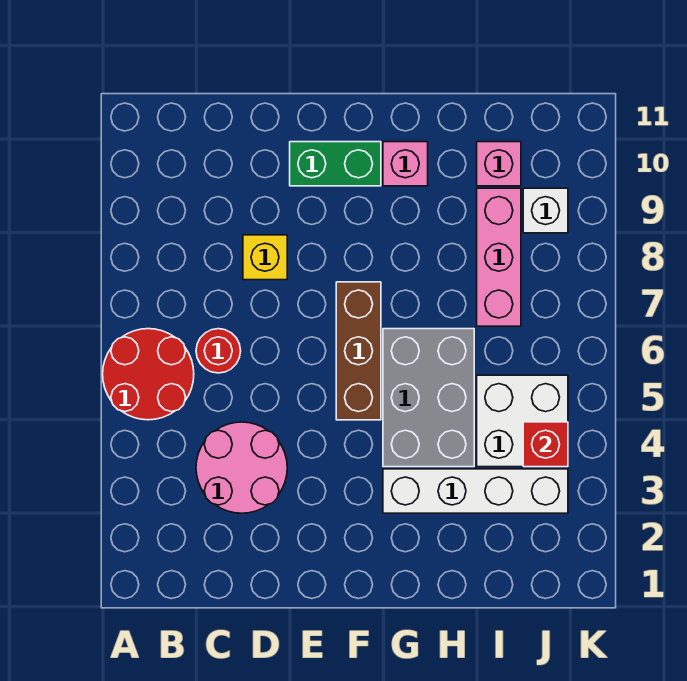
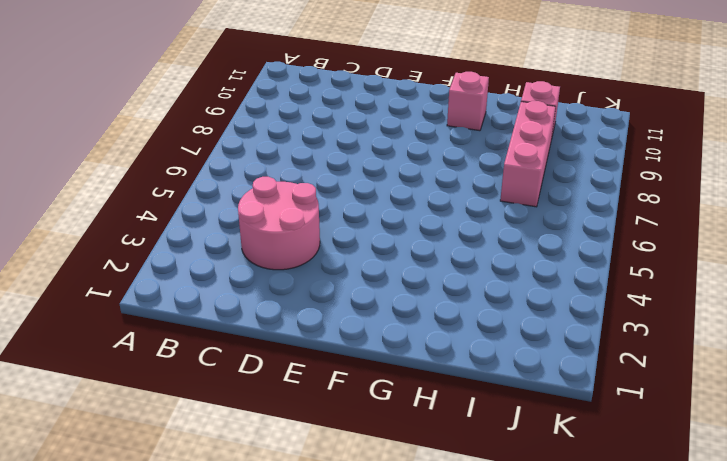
none -> red 2x2 round brick [103,329,194,420]
none -> red 1x1 round brick [196,329,241,373]
none -> yellow 1x1 brick [243,235,287,280]

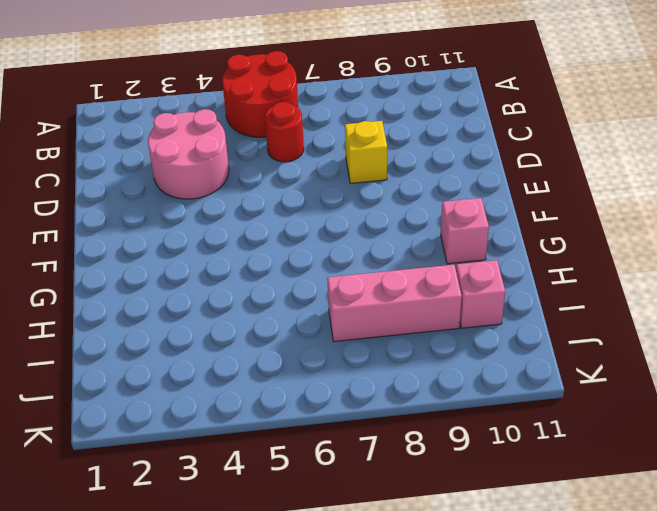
none -> green 1x2 brick [290,142,381,186]
none -> brown 1x3 brick [336,282,381,420]
none -> white 1x4 brick [383,469,568,513]

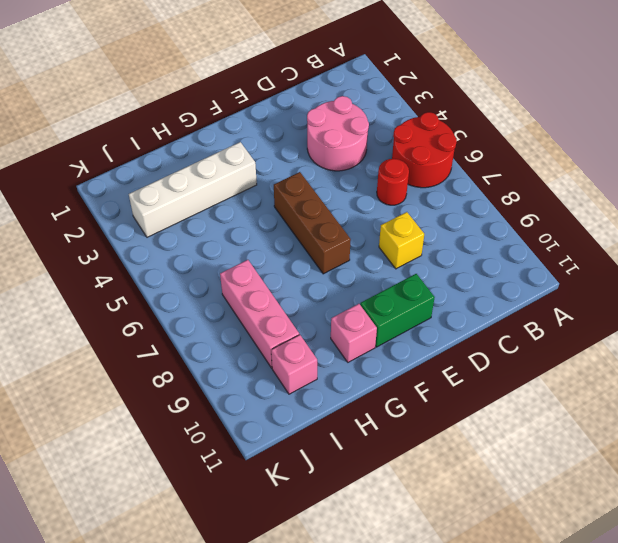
none -> grey 2x3 brick [383,329,474,467]
none -> white 2x2 brick [477,375,568,467]
none -> white 1x1 brick [523,188,568,233]

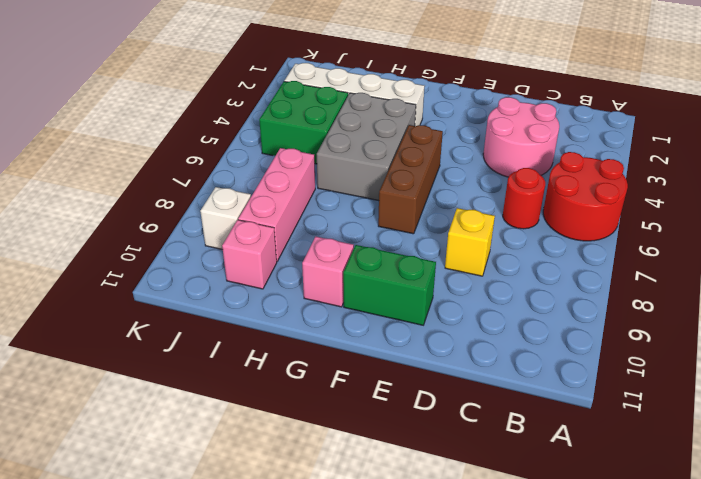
green 2x2 brick [259,81,348,164] -> white 2x2 brick [477,375,568,467]
none -> red 1x1 brick [523,422,568,467]

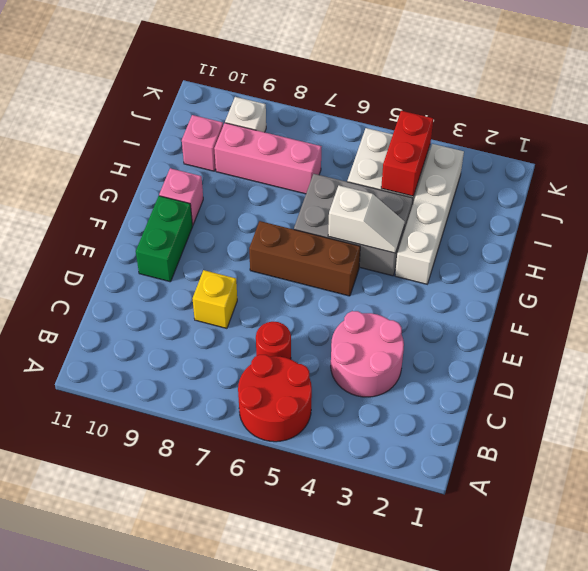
white 1x2 slope [328,186,405,253] -> none
red 1x2 brick [381,111,433,196] -> red 1x1 brick [523,422,568,467]

